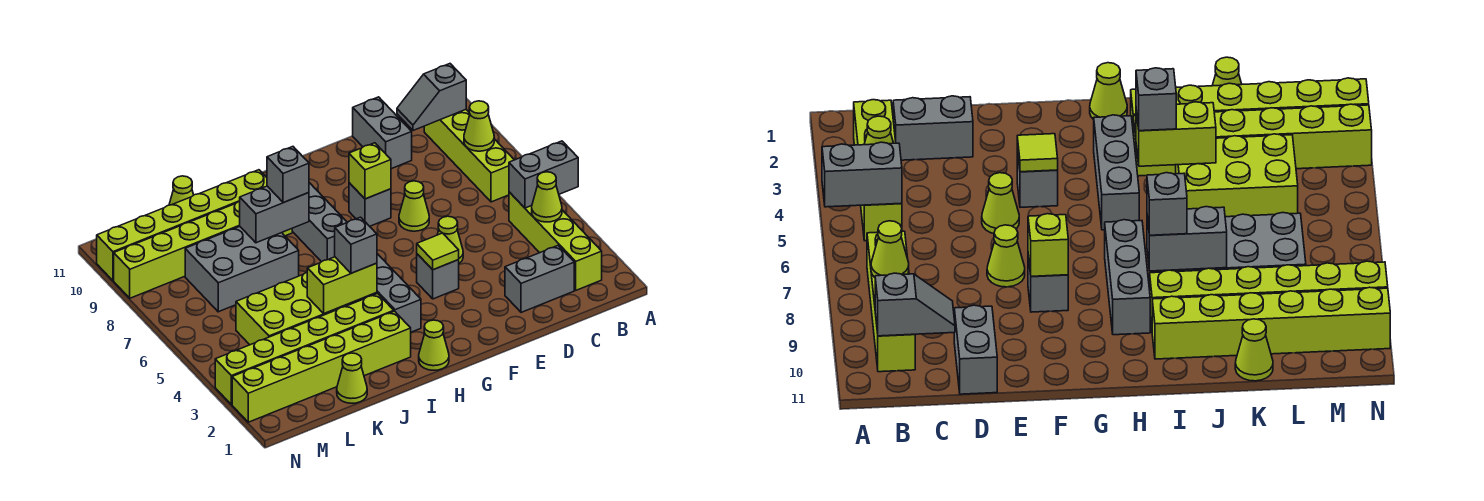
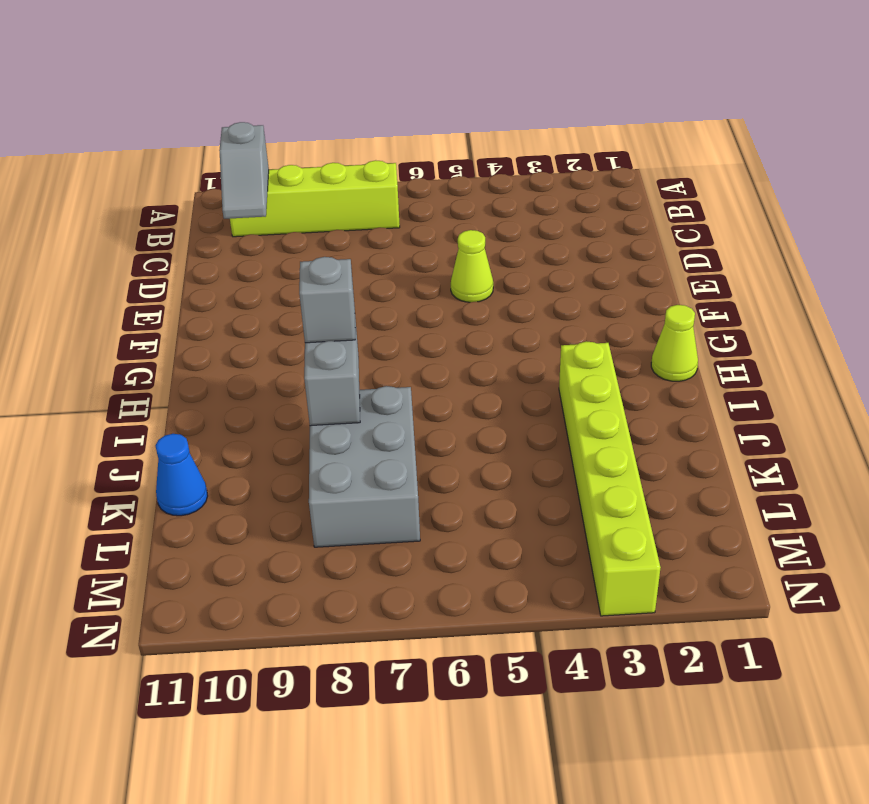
blue 1x1 cone [155,434,208,516] -> lime 1x1 cone [169,176,193,205]
none -> lime 1x4 brick [509,192,602,290]
none -> grey 1x2 brick [505,245,574,312]
none -> grey 1x2 brick [353,97,412,169]

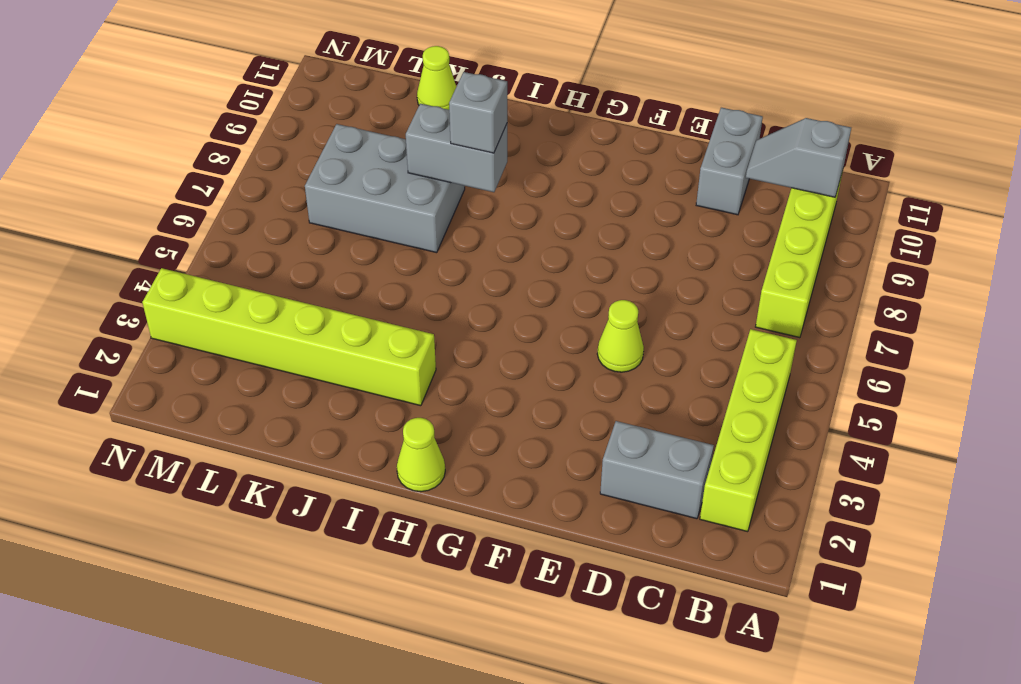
none -> lime 1x1 cone [399,181,429,231]
none -> grey 1x1 brick [417,254,459,299]
none -> grey 1x1 brick [349,183,391,226]

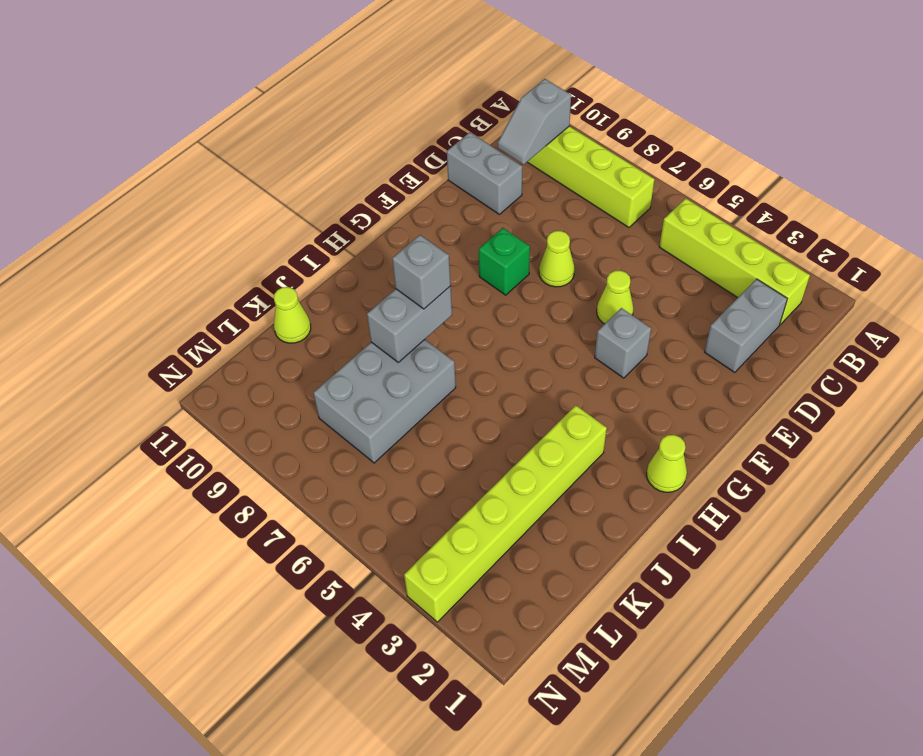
green 1x1 brick [479,228,530,295] -> grey 1x1 brick [349,183,391,226]
none -> grey 1x3 brick [358,254,421,332]
none -> grey 1x3 brick [292,183,347,262]
none -> lime 1x6 brick [232,311,411,422]

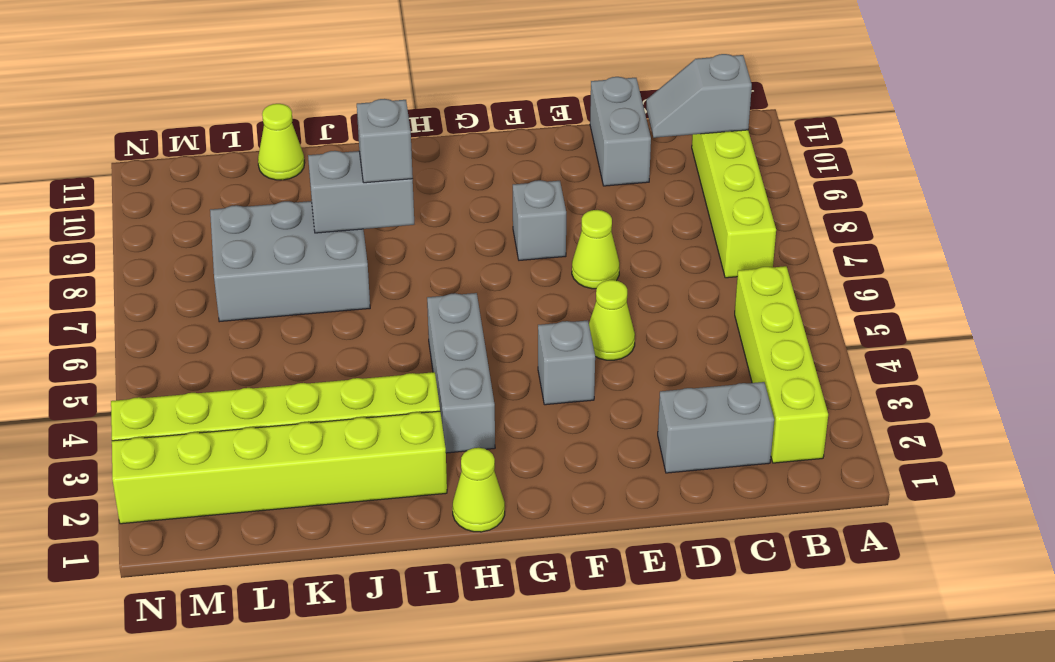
none -> grey 1x3 brick [292,183,347,262]
none -> lime 1x6 brick [114,201,292,298]
none -> lime 1x6 brick [97,170,267,281]

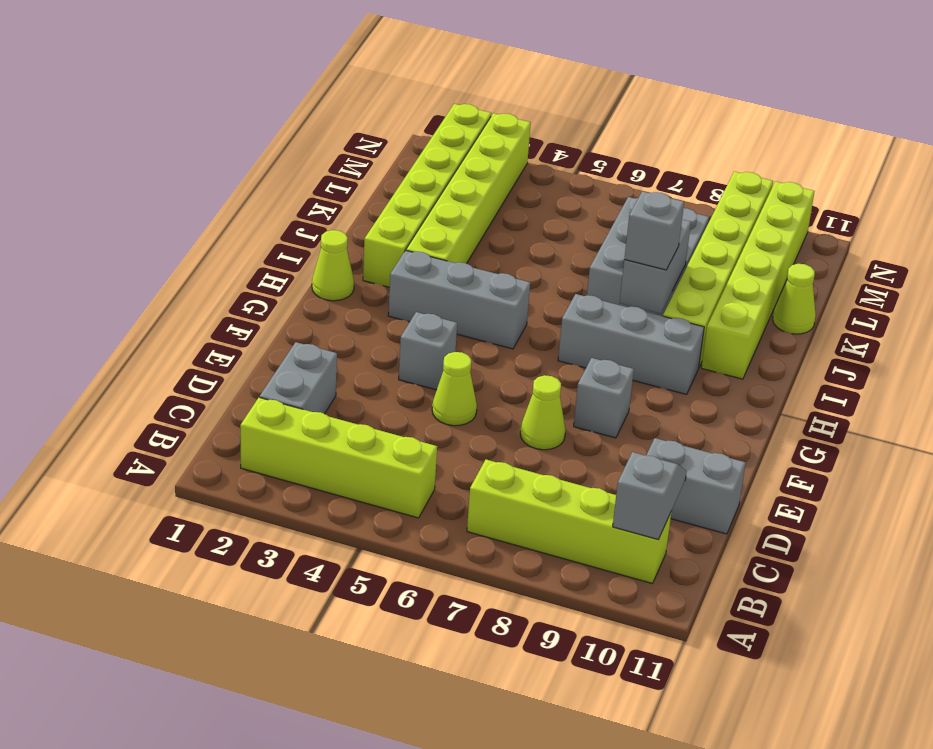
none -> lime 2x3 brick [236,272,350,345]
none -> lime 1x1 cone [337,353,367,403]
none -> grey 1x2 brick [509,141,578,208]

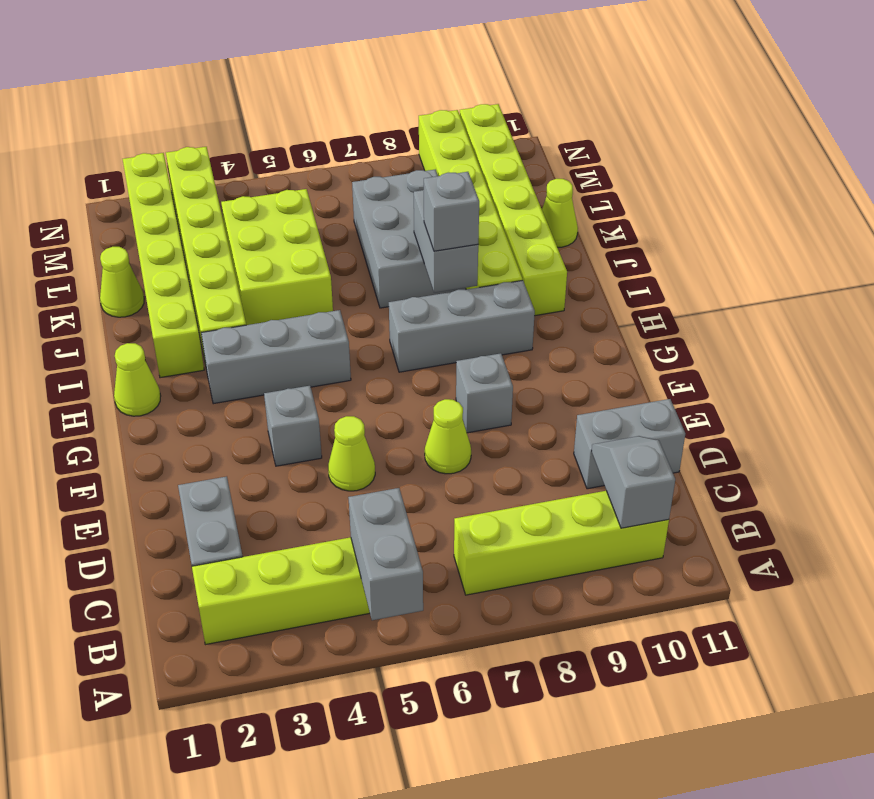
none -> lime 1x1 cone [532,172,562,222]
none -> lime 1x1 cone [464,101,494,151]
none -> lime 1x1 tile [417,233,459,270]

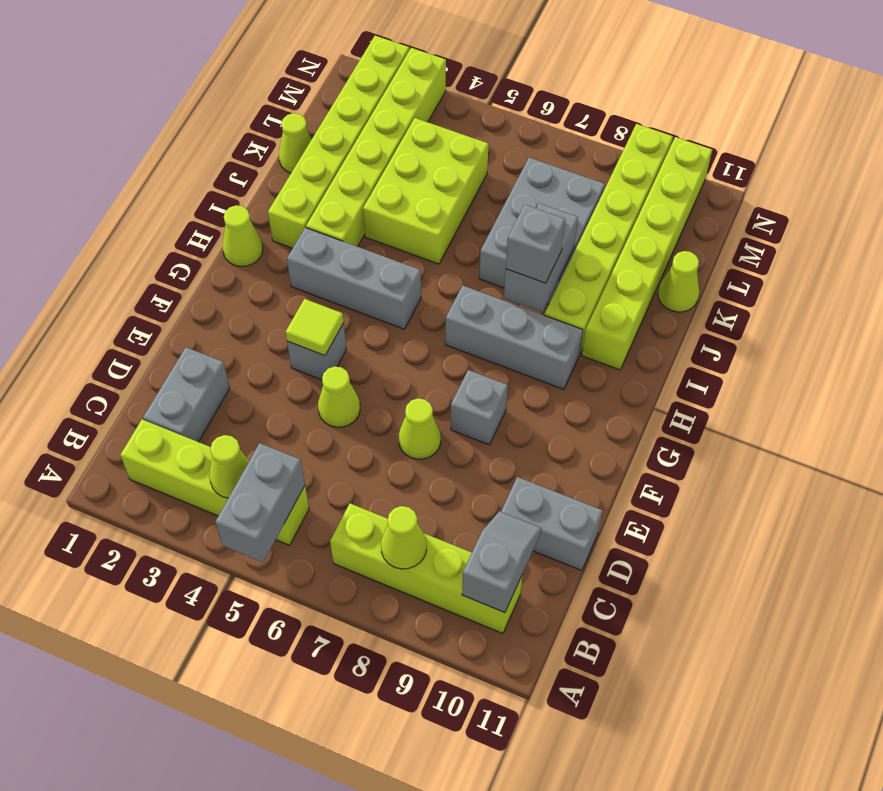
none -> lime 1x1 brick [349,143,391,199]
none -> lime 1x2 brick [307,257,377,314]
none -> grey 1x1 brick [335,217,377,273]

